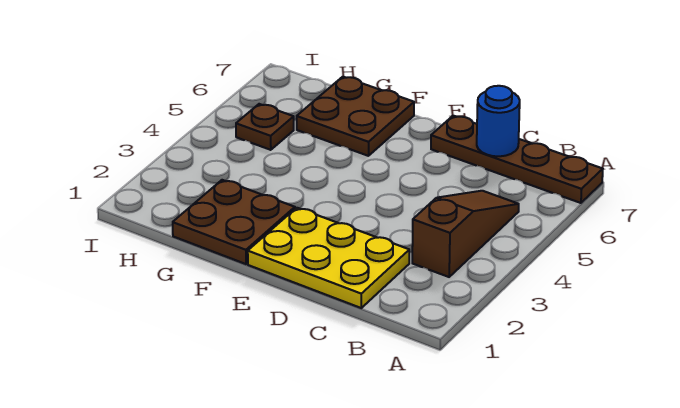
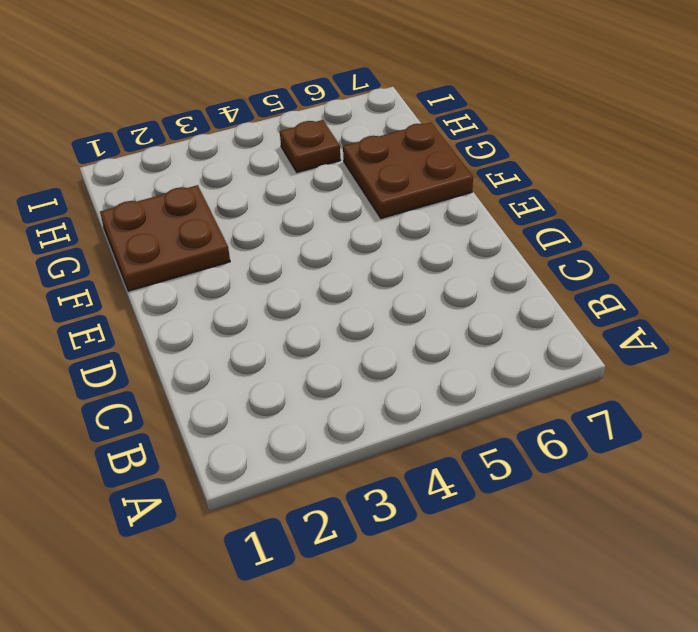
none -> brown 1x4 plate [431,116,603,203]
none -> brown 1x3 slope [412,191,519,277]

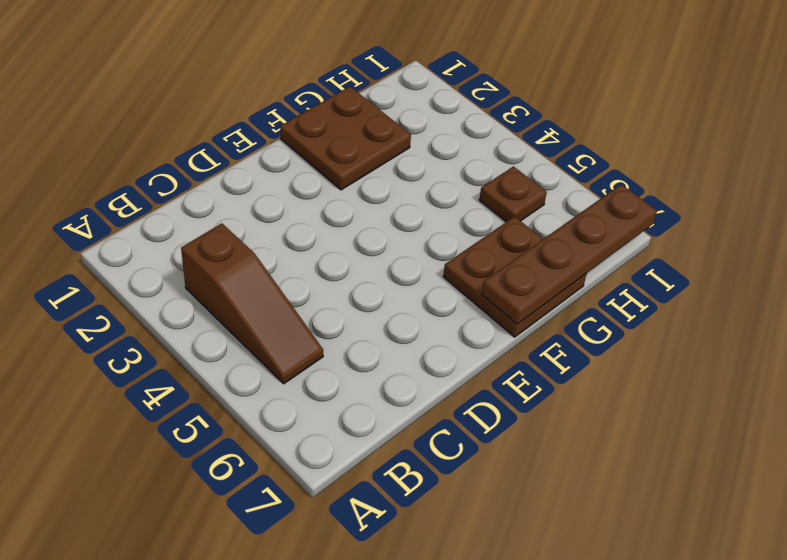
brown 1x4 plate [481,184,657,324] -> brown 1x4 plate moved to [431,116,603,203]
none -> yellow 2x3 plate [248,208,409,308]
none -> blue 1x1 round brick [477,86,520,156]

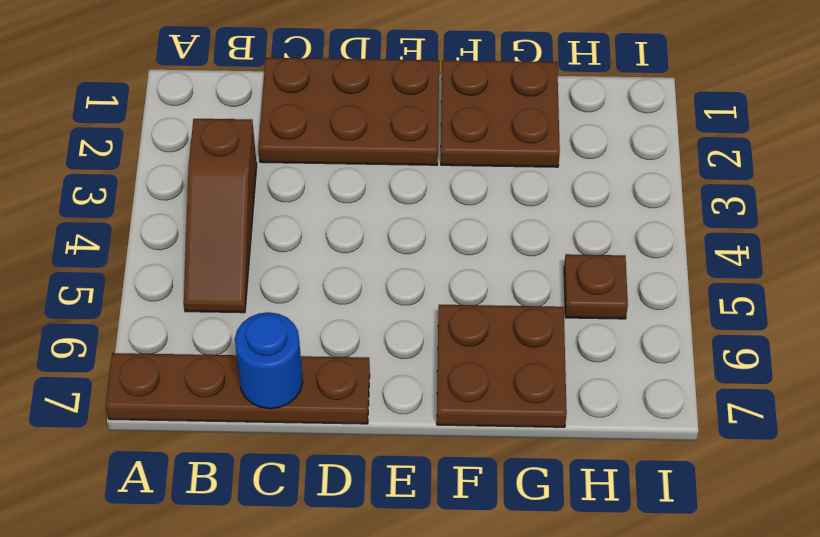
brown 2x3 plate [258,58,439,165] -> yellow 2x3 plate [248,208,409,308]

